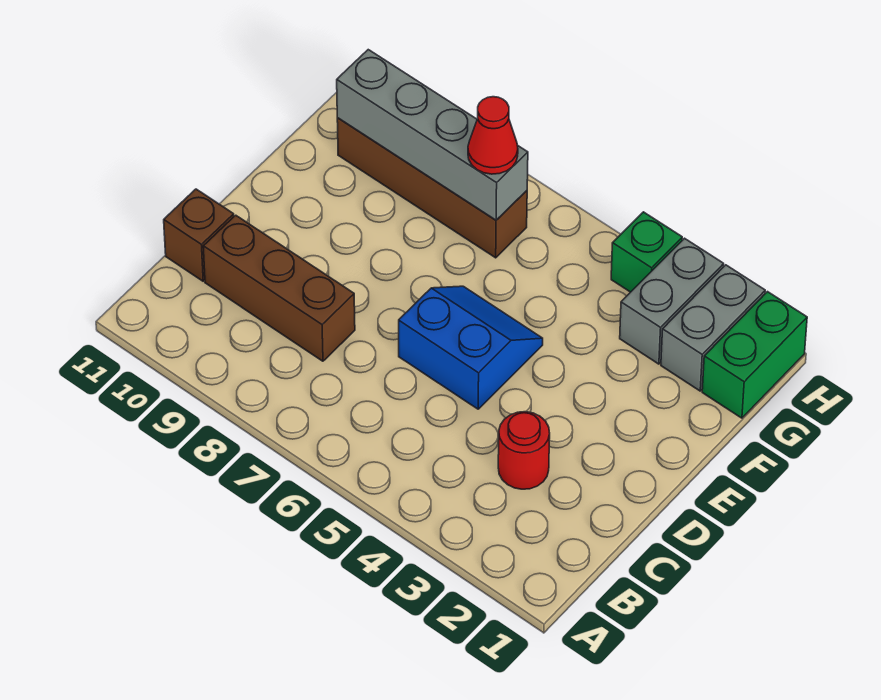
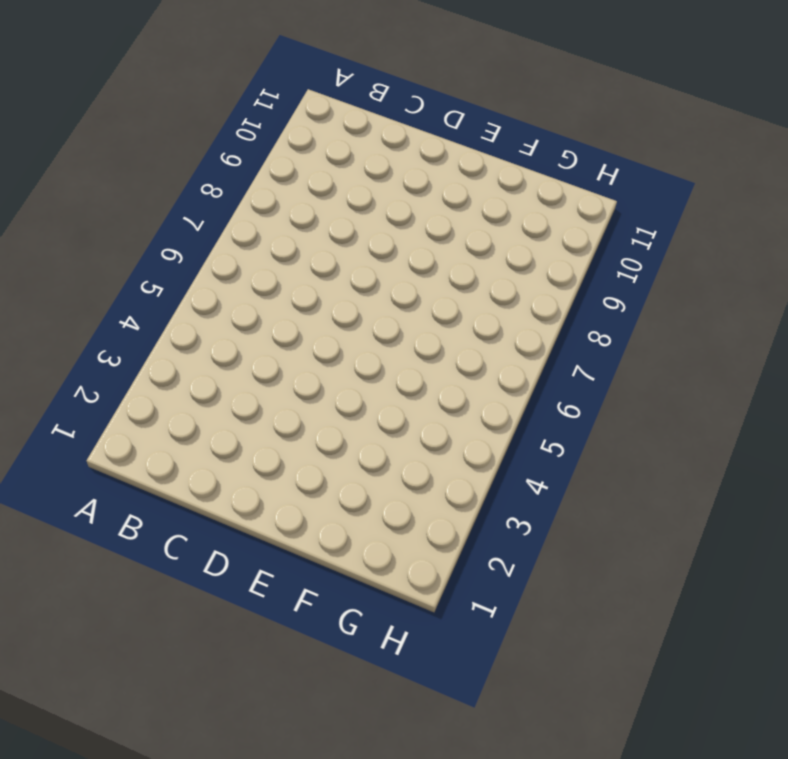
none -> red 1x1 round brick [498,412,550,489]
none -> brown 1x3 brick [203,215,355,361]

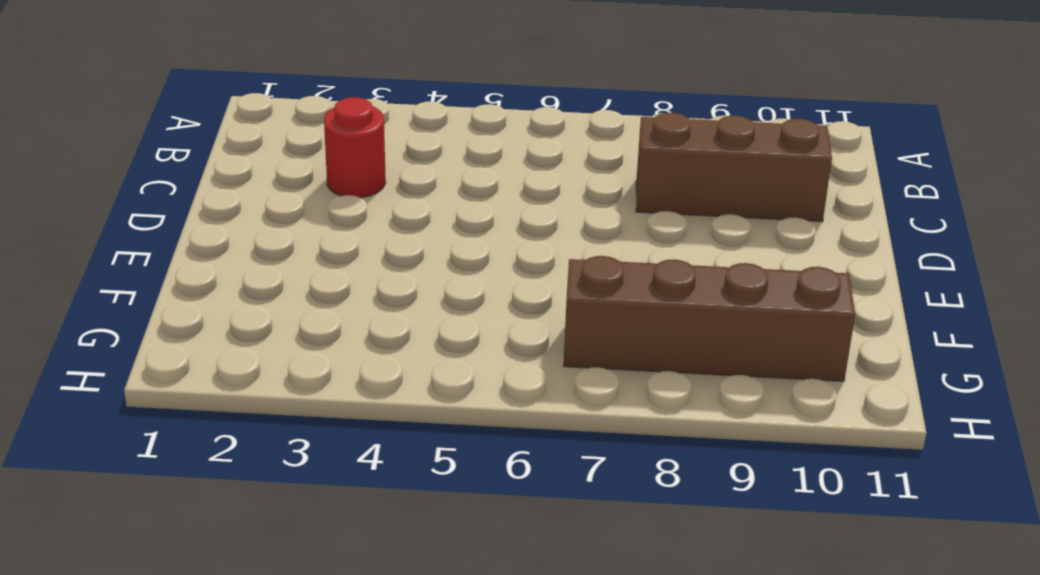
none -> brown 1x1 brick [164,189,234,281]
none -> blue 2x2 slope [399,286,543,409]

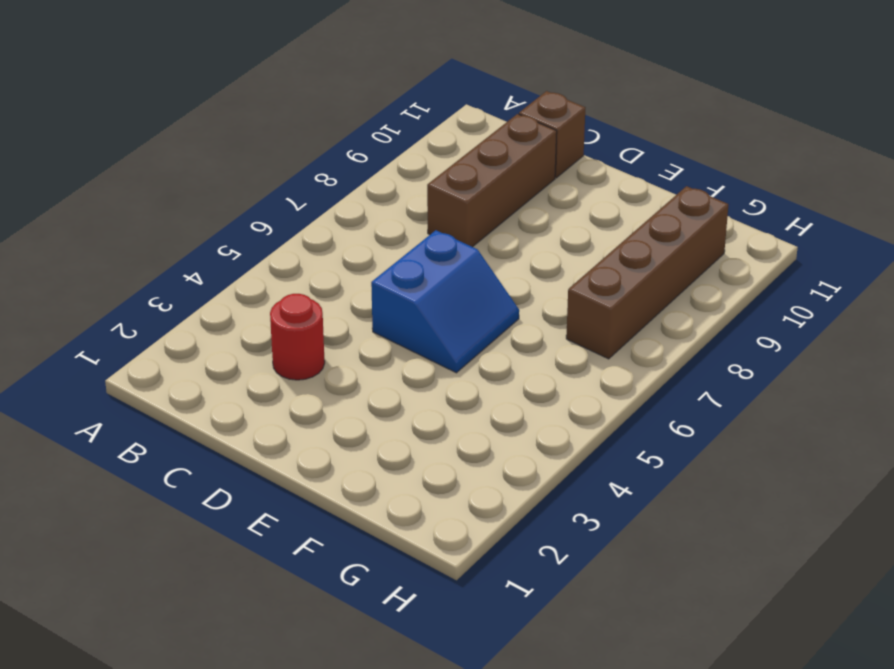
none -> green 1x2 brick [702,292,807,418]
none -> grey 1x2 brick [661,265,765,391]

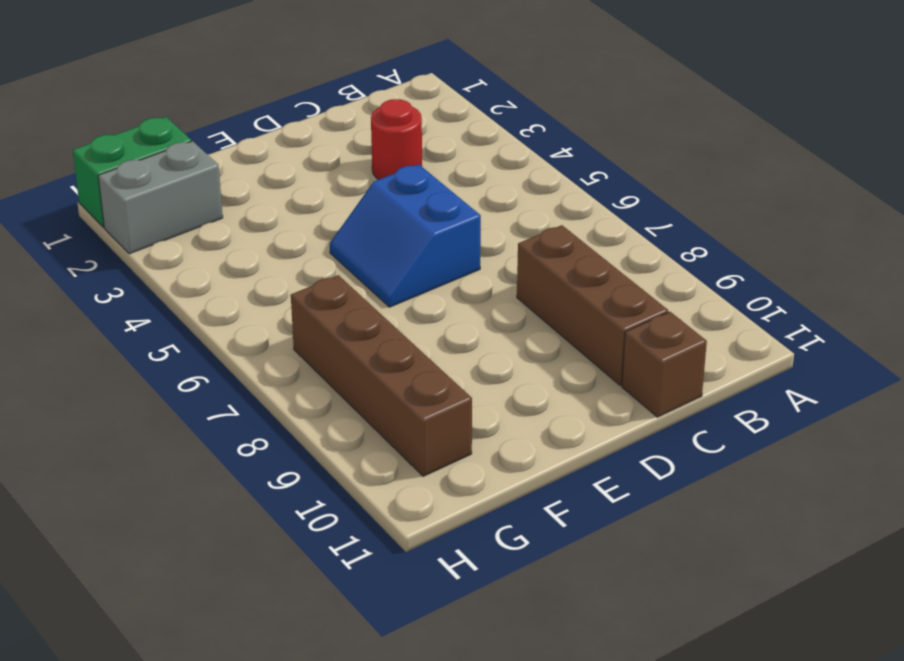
none -> grey 1x2 brick [620,238,724,364]
none -> green 1x1 brick [611,212,682,292]

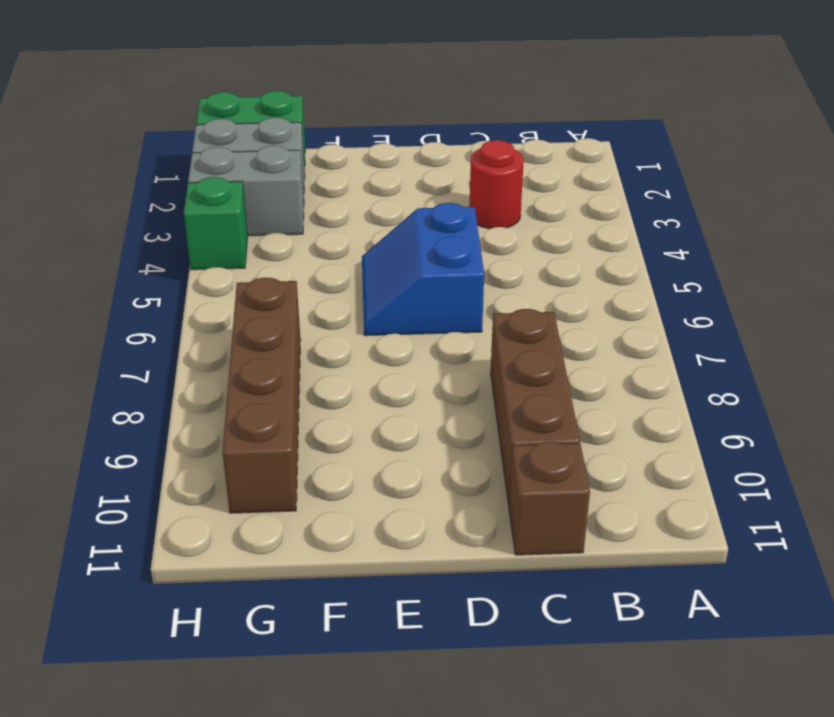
none -> grey 1x4 brick [337,50,528,220]
none -> red 1x1 cone [468,97,518,174]

